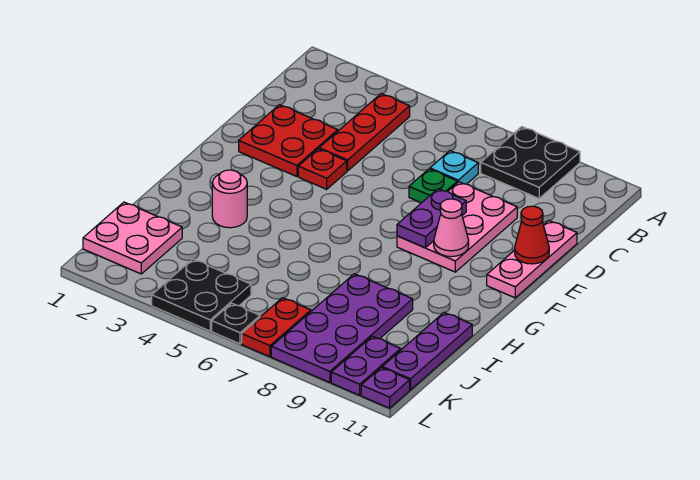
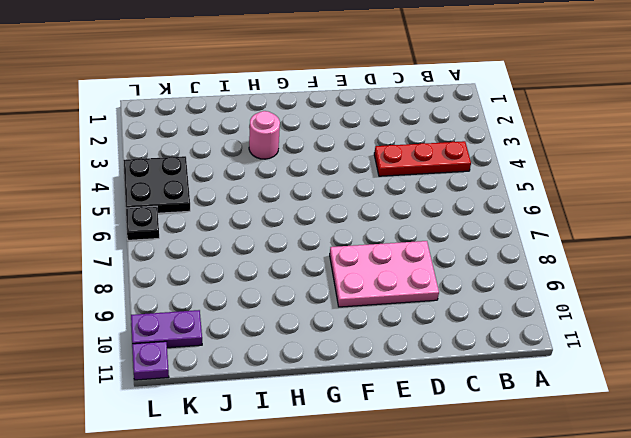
none -> black 2x2 plate [481,127,580,198]
none -> cyan 1x1 plate [430,151,478,184]
none -> red 2x2 plate [239,105,338,177]

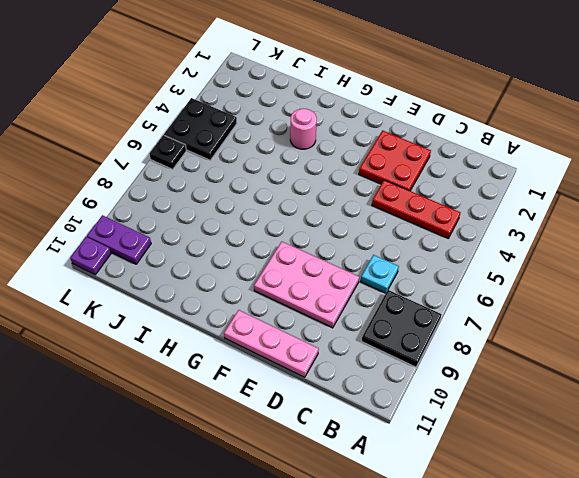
none -> green 1x1 plate [409,169,457,203]
none -> red 1x1 plate [298,149,347,189]
none -> purple 2x4 plate [271,274,413,382]

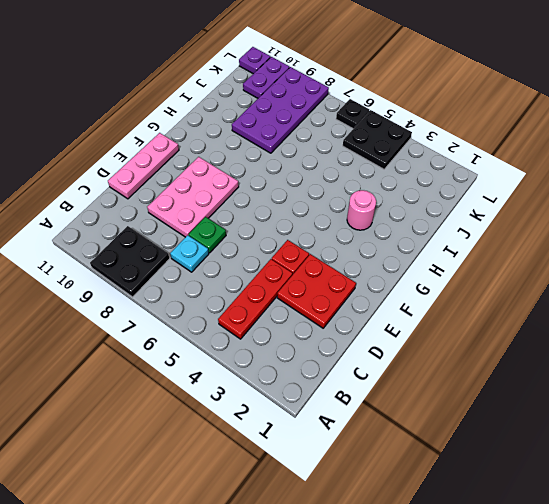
none -> purple 1x3 plate [382,313,472,390]
none -> pink 2x2 plate [83,202,182,274]
none -> red 1x2 plate [242,298,311,357]

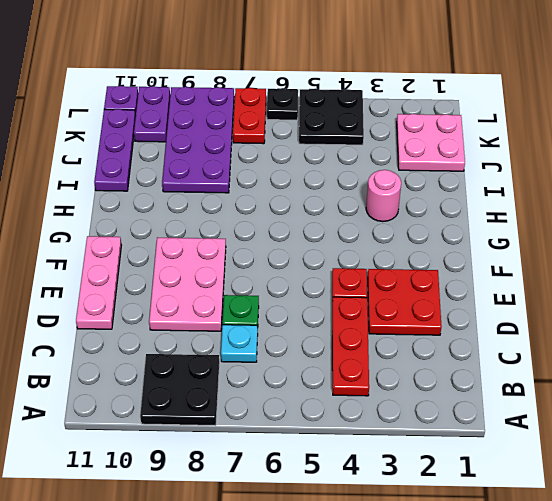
none -> purple 1x2 plate [397,189,466,248]
none -> red 1x1 cone [515,206,549,264]
none -> pink 1x1 cone [434,199,469,257]

